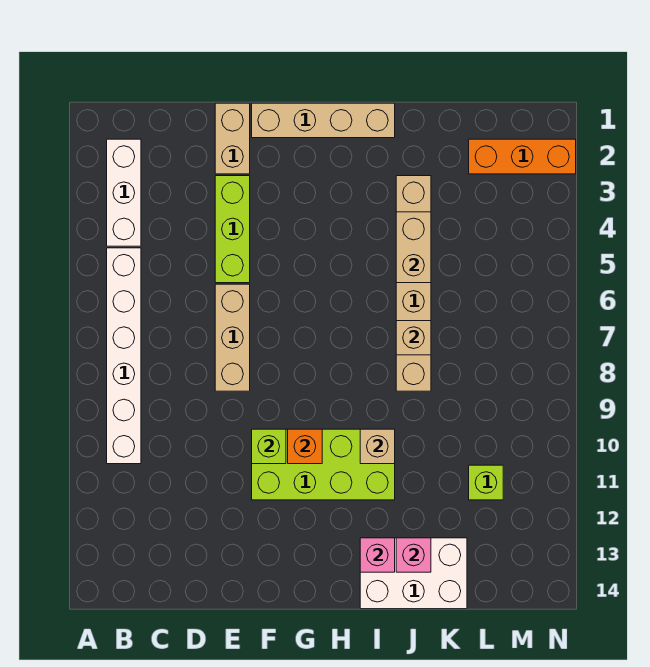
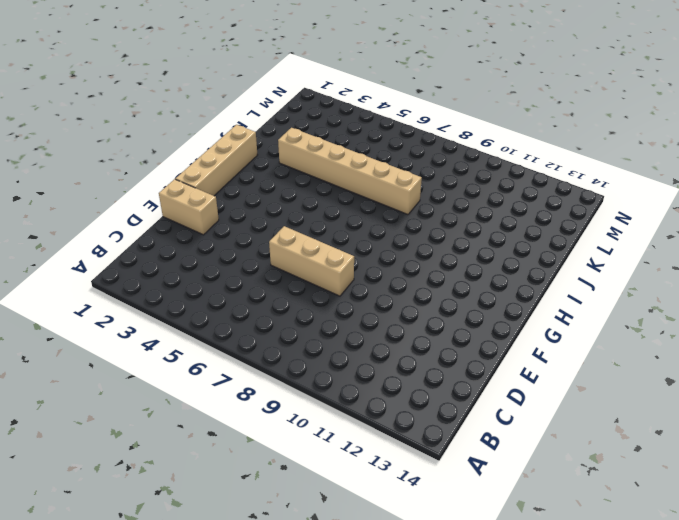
none -> white 1x3 brick [107,139,141,246]
none -> white 1x6 brick [107,248,141,464]
none -> lime 1x3 brick [215,176,250,283]

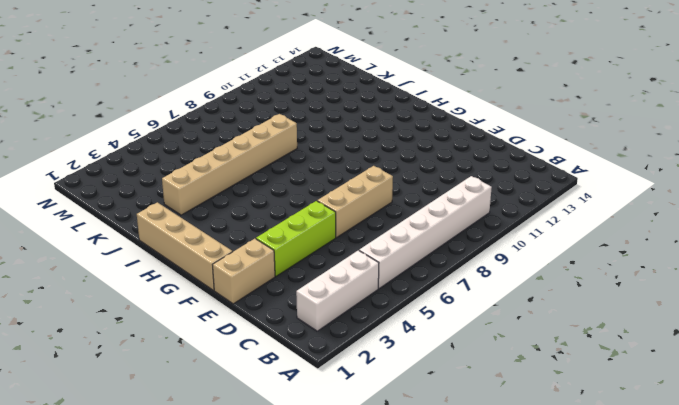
none -> lime 2x4 brick [252,429,395,500]
none -> white 2x3 brick [360,538,467,609]
none -> orange 1x3 brick [469,139,576,174]

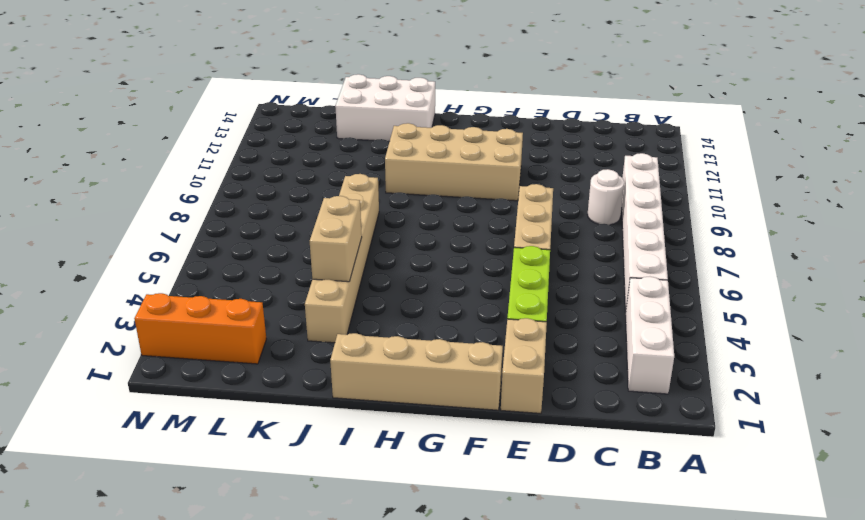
white 1x1 round brick [587,169,624,225] -> none
tan 2x4 brick [385,123,523,201] -> lime 2x4 brick [252,429,395,500]
none -> lime 1x1 brick [469,465,503,500]
none -> lime 1x1 brick [252,429,286,464]
none -> orange 1x1 brick [288,429,322,464]

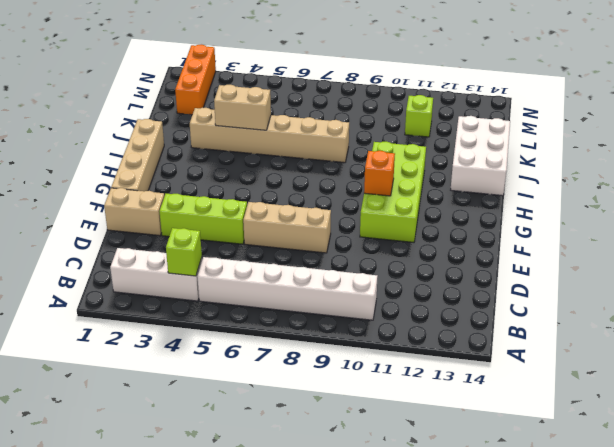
lime 1x1 brick [166,228,202,276] -> lime 1x1 brick moved to [252,429,286,464]
none -> tan 1x1 brick [360,429,395,464]
none -> pink 1x1 brick [360,538,395,572]
none -> tan 1x1 brick [396,321,431,355]

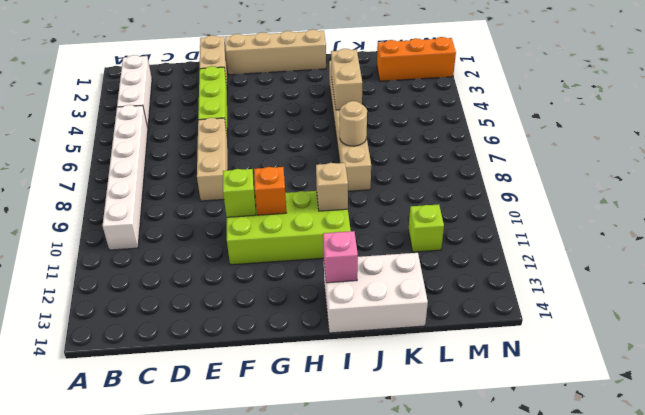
tan 1x1 round brick [340,101,367,146] -> tan 1x1 brick [396,321,431,355]
none -> pink 1x1 brick [396,538,431,572]

